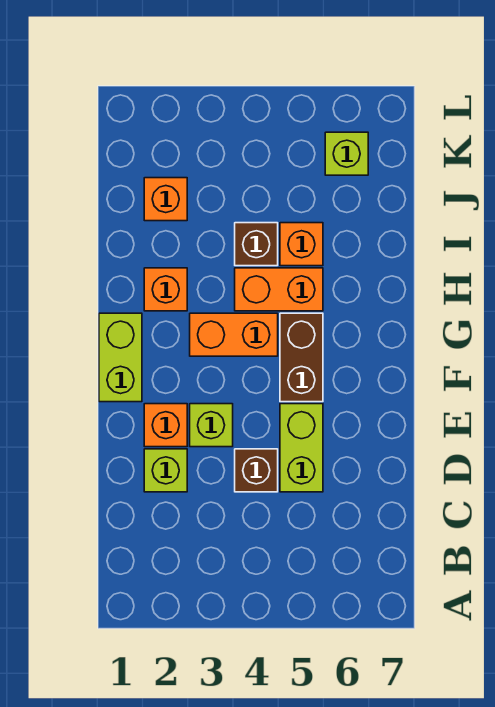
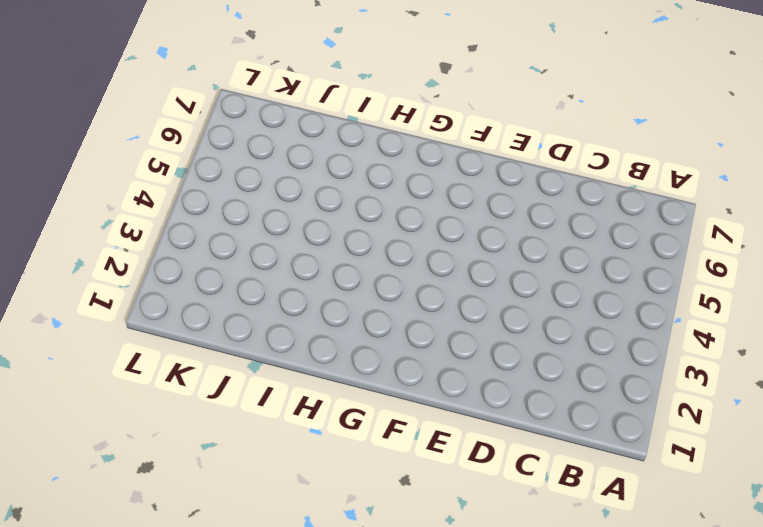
none -> lime 1x1 brick [144,449,187,492]
none -> brown 1x1 brick [235,449,278,492]
none -> lime 1x2 brick [280,404,323,492]

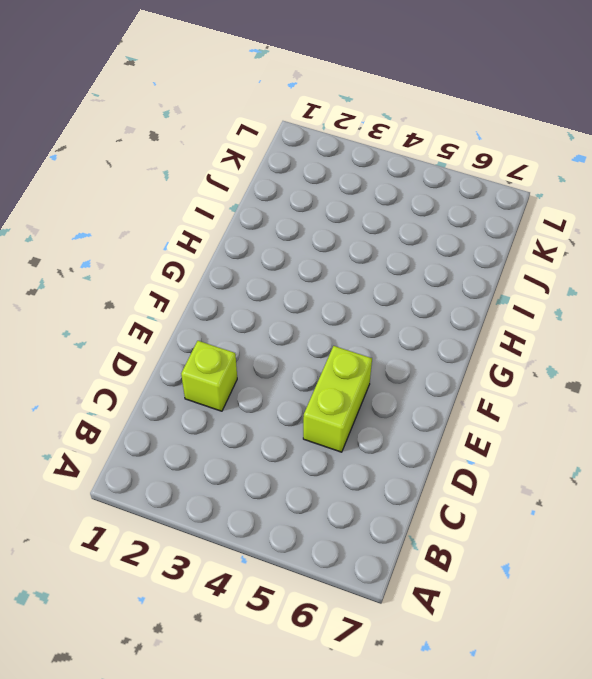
none -> brown 1x1 brick [235,449,278,492]
none -> orange 1x1 brick [144,404,187,447]
none -> lime 1x1 brick [190,404,233,447]

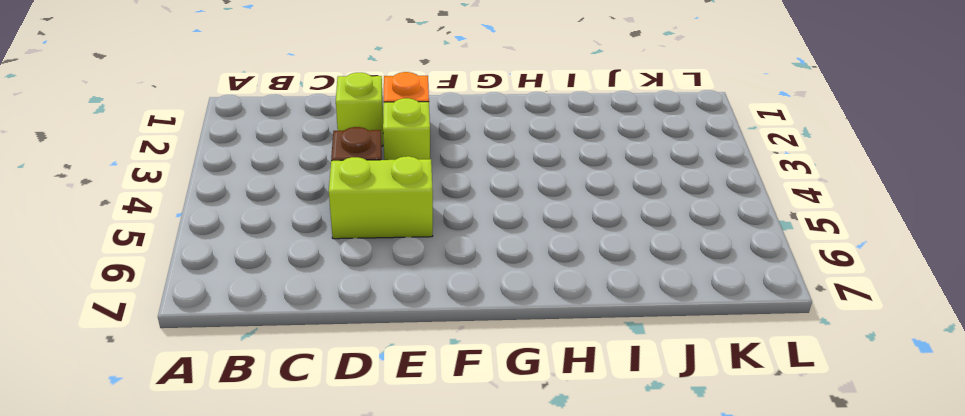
none -> lime 1x2 brick [99,313,142,402]
none -> brown 1x2 brick [280,313,323,402]
none -> orange 1x2 brick [190,313,278,356]

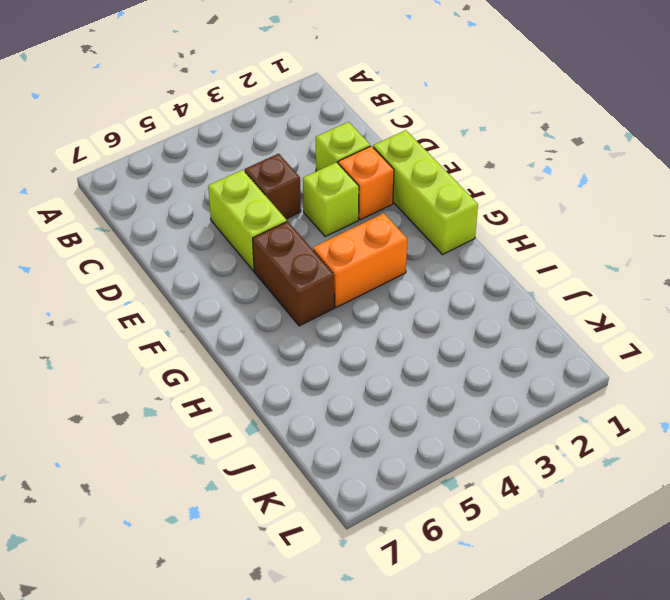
lime 1x3 brick [373,130,478,255] -> lime 1x2 brick [99,313,142,402]
none -> orange 1x1 brick [144,268,187,311]
none -> orange 1x2 brick [235,268,323,311]
none -> brown 1x1 brick [235,223,278,266]

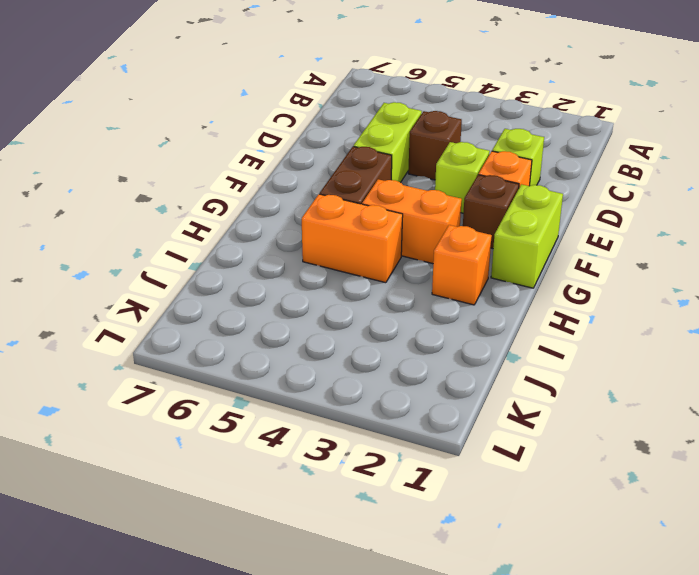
brown 1x1 brick [463,175,519,249] -> brown 1x1 brick moved to [235,223,278,266]
none -> orange 1x1 brick [280,223,323,266]
none -> orange 1x1 brick [144,178,187,221]
none -> lime 1x1 brick [325,132,368,175]

